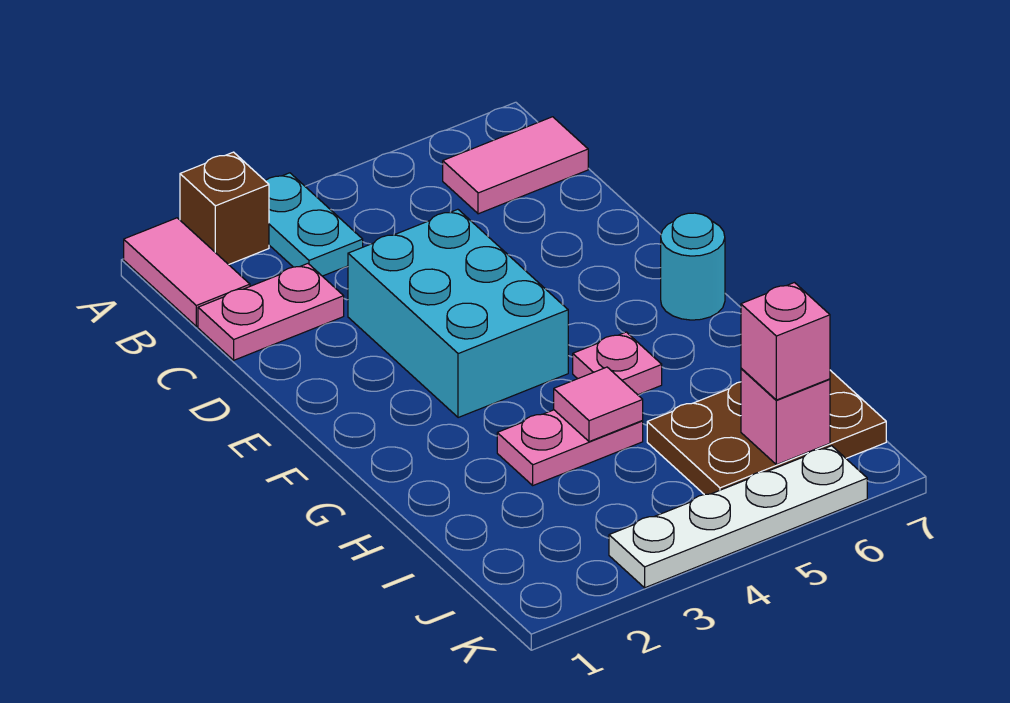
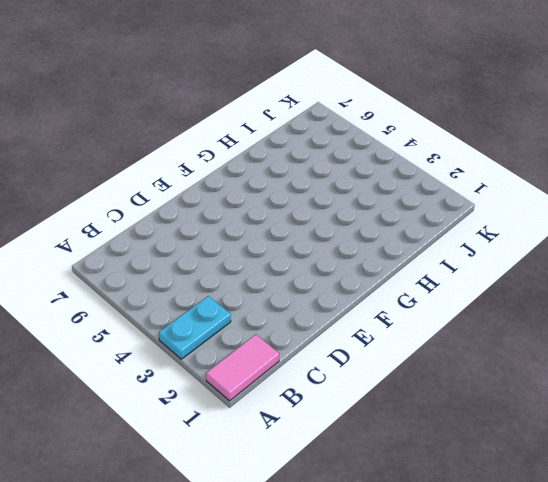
none -> brown 1x1 brick [180,152,269,265]
none -> pink 1x2 tile [443,117,588,214]
none -> pink 1x2 plate [198,264,344,360]

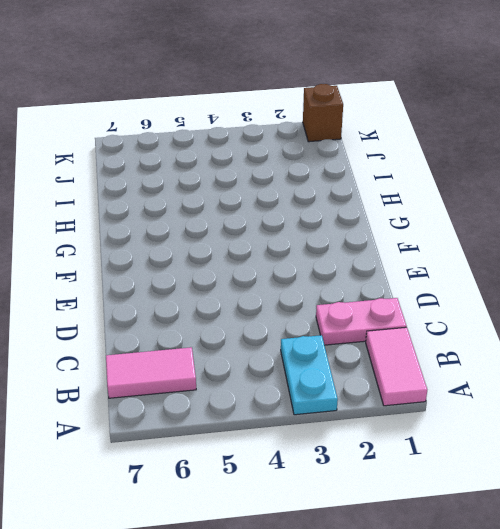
brown 1x1 brick [303,84,343,142] -> brown 1x1 brick moved to [180,152,269,265]
none -> cyan 2x3 brick [348,209,568,418]
none -> cyan 1x1 round brick [661,213,725,320]
none -> pink 1x1 plate [573,332,662,395]

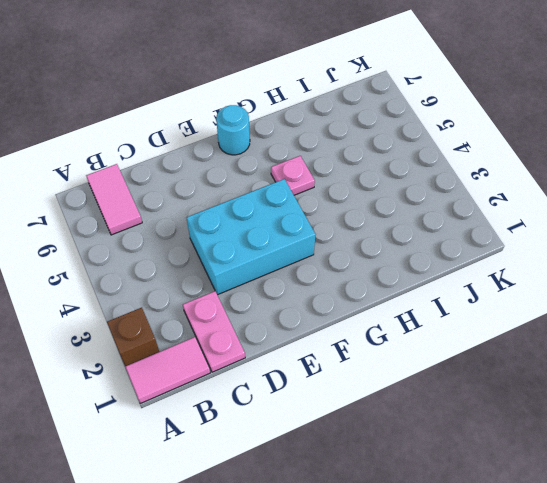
none -> cyan 1x2 plate [265,173,363,276]
none -> pink 1x2 plate [497,410,643,485]
none -> brown 2x3 plate [647,370,886,495]

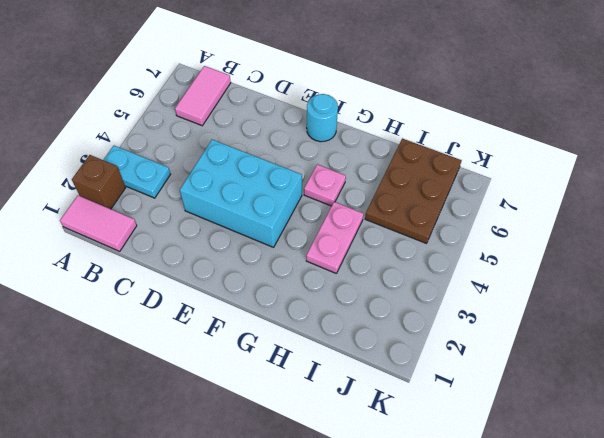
none -> pink 1x2 plate [198,264,344,360]
none -> white 1x4 plate [609,446,867,588]
none -> pink 1x1 tile [554,367,643,442]

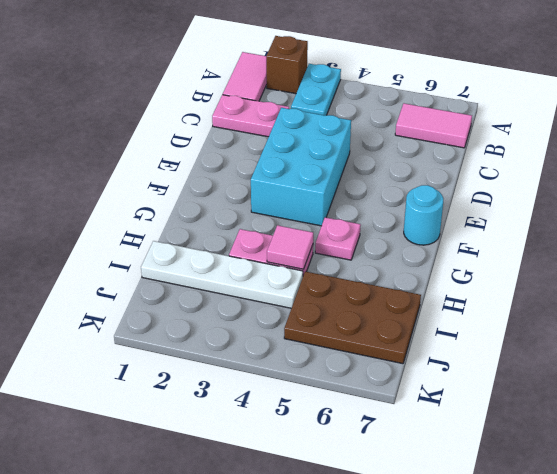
white 1x4 plate [141,241,303,308] -> white 1x4 plate moved to [609,446,867,588]
none -> pink 1x1 brick [741,368,830,465]
none -> pink 1x1 brick [741,283,830,400]

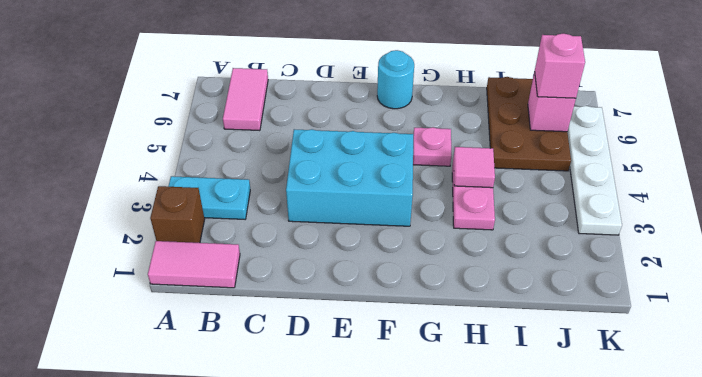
none -> pink 1x2 plate [198,264,344,360]

